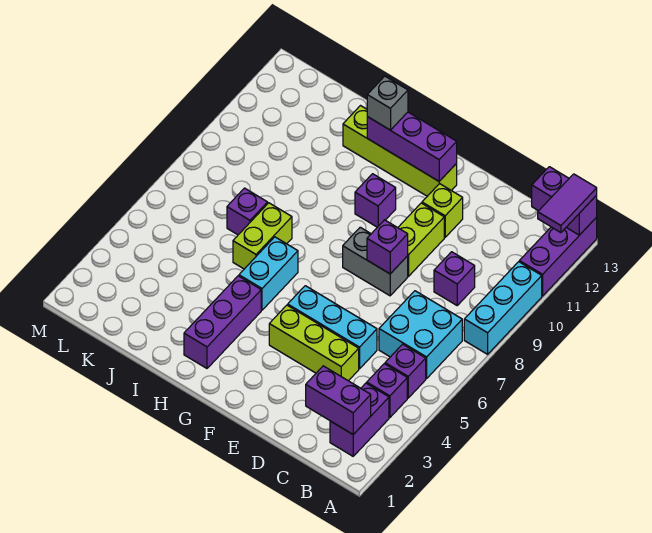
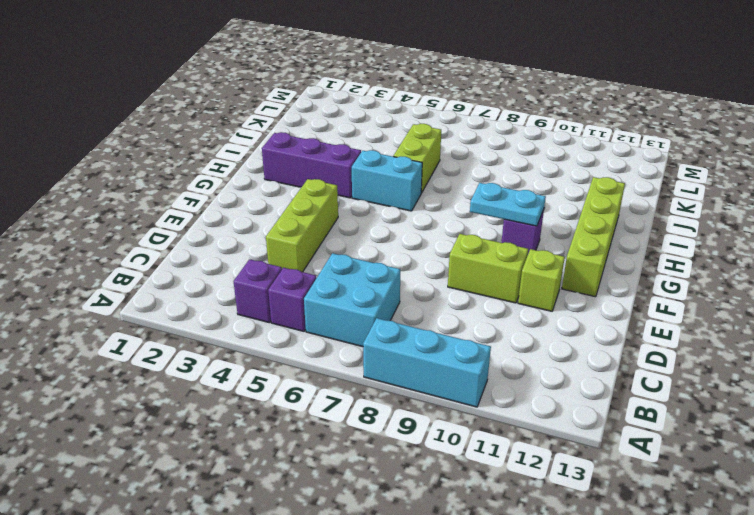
cyan 1x2 plate [470,183,546,226] -> none
lime 1x2 brick [393,124,441,193] -> lime 1x2 brick turned to [233,203,292,269]
none -> purple 1x3 brick [519,217,597,296]
none -> purple 1x2 brick [330,383,389,456]
none -> purple 1x1 brick [434,252,475,305]

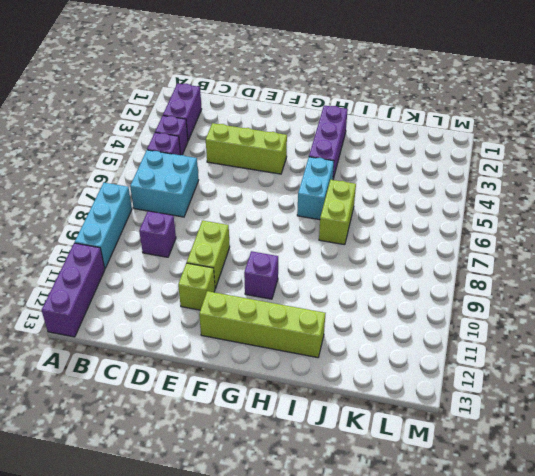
none -> cyan 1x3 brick [288,286,377,369]
none -> grey 1x2 brick [343,227,408,296]
none -> purple 1x1 brick [227,188,268,235]

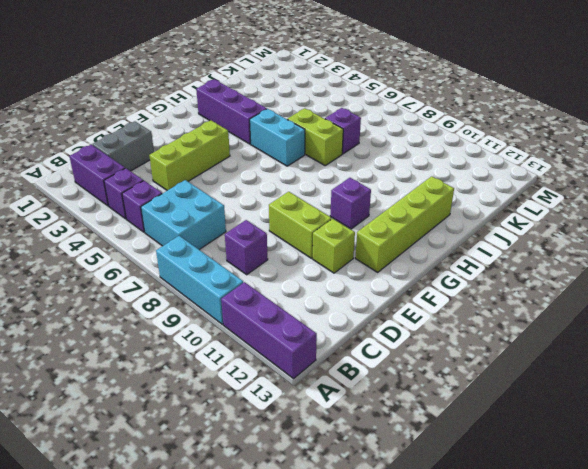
grey 1x2 brick [92,121,154,171] -> grey 1x2 brick moved to [343,227,408,296]
none -> cyan 1x3 brick [288,286,377,369]
none -> purple 1x2 brick [532,167,597,235]
none -> purple 1x2 brick [306,366,371,434]

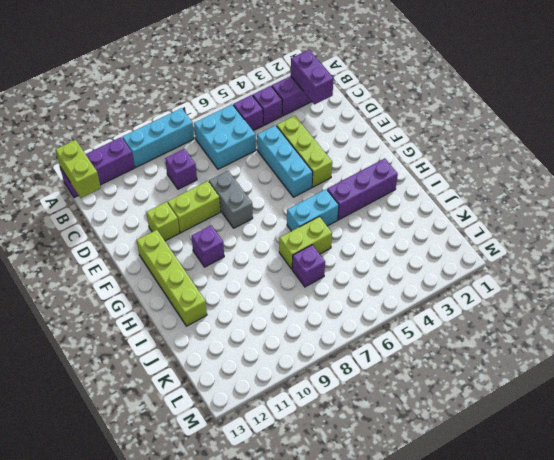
lime 1x2 brick [56,140,101,198] -> purple 1x2 brick [532,167,597,235]
none -> purple 1x1 brick [367,220,408,274]
none -> purple 1x3 brick [367,112,457,181]
none -> purple 1x2 tile [538,174,597,233]

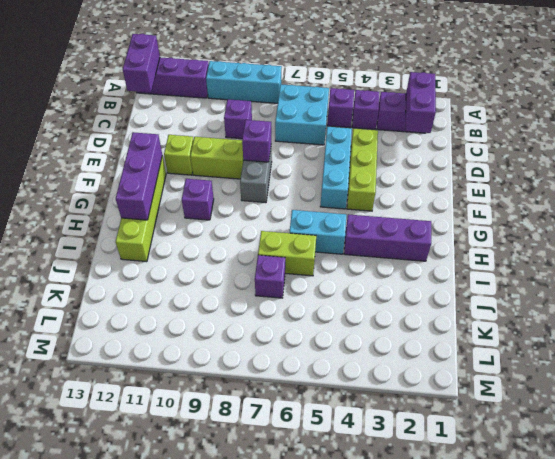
none -> purple 1x2 tile [538,174,597,233]
none -> grey 1x1 brick [367,76,408,130]

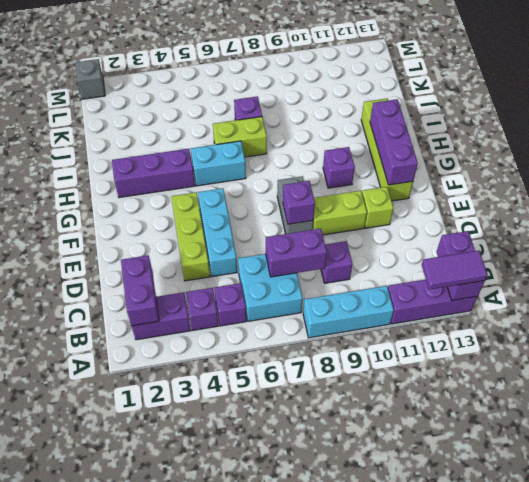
purple 1x2 brick [266,229,327,277] -> none
grey 1x1 brick [75,59,105,99] -> grey 1x1 brick moved to [367,76,408,130]

